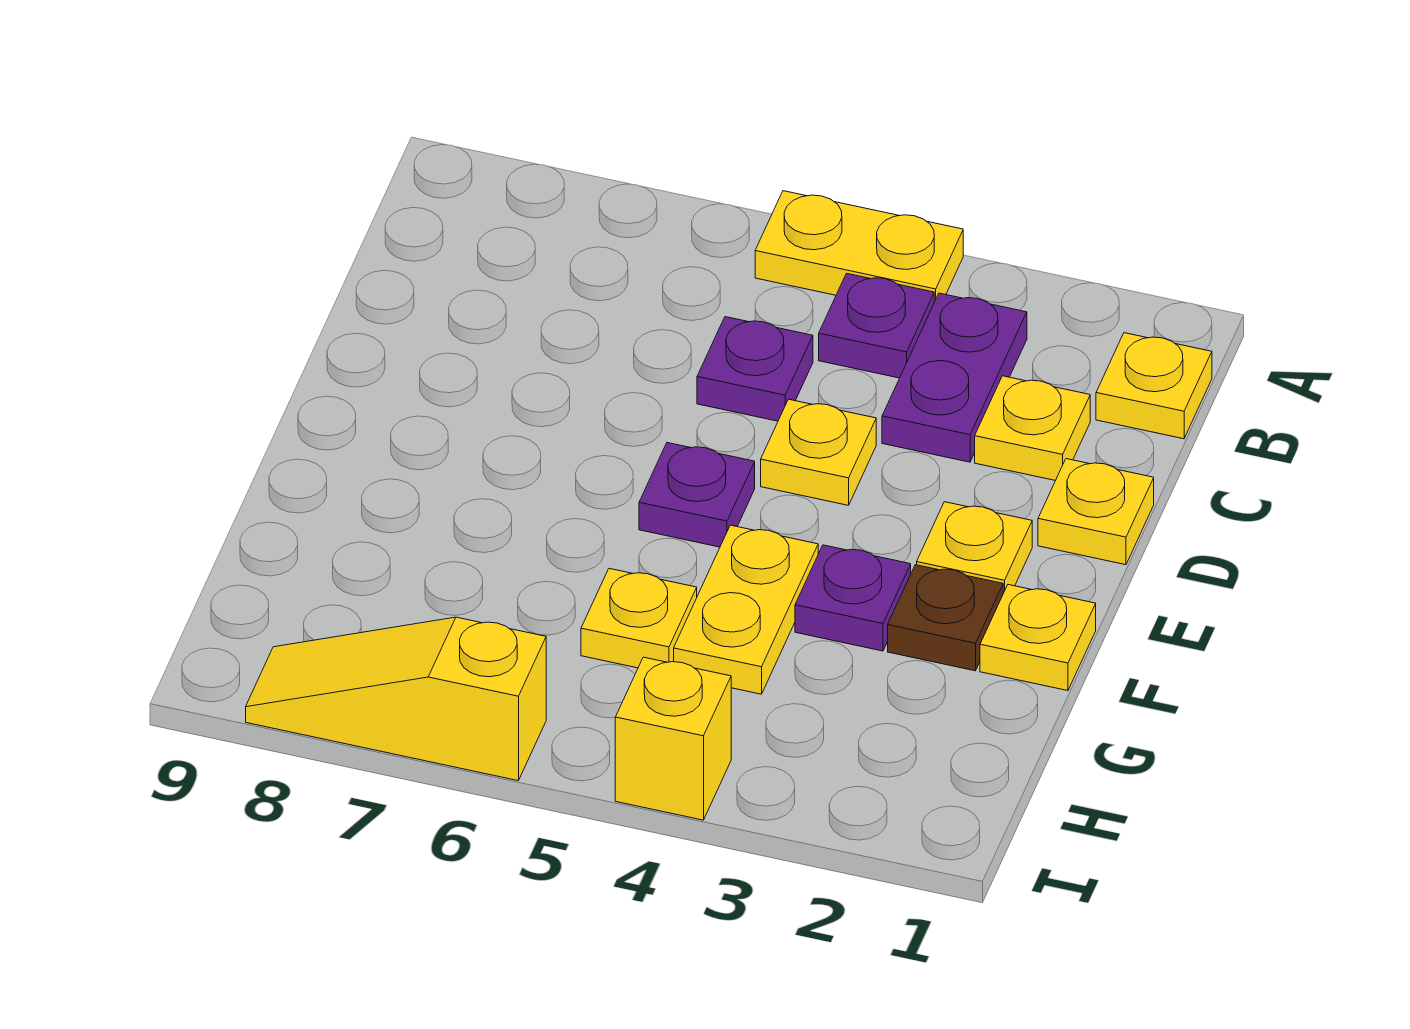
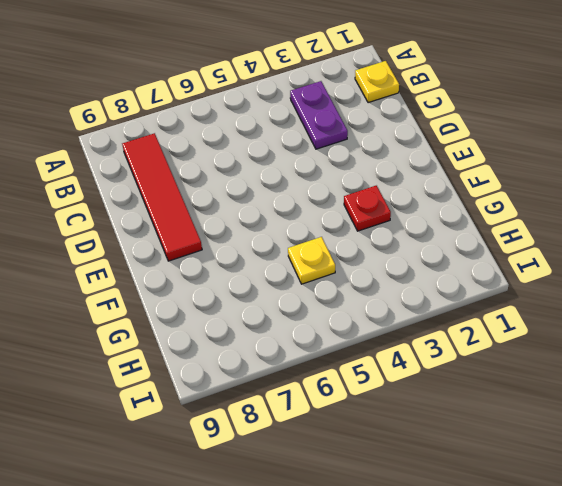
red 1x4 tile [122,133,202,261] -> none
red 1x1 plate [344,186,391,231] -> purple 1x1 plate [795,545,911,651]
none -> yellow 1x2 plate [755,191,963,302]
none -> purple 1x1 plate [819,273,934,378]
none -> yellow 1x1 plate [975,376,1090,480]

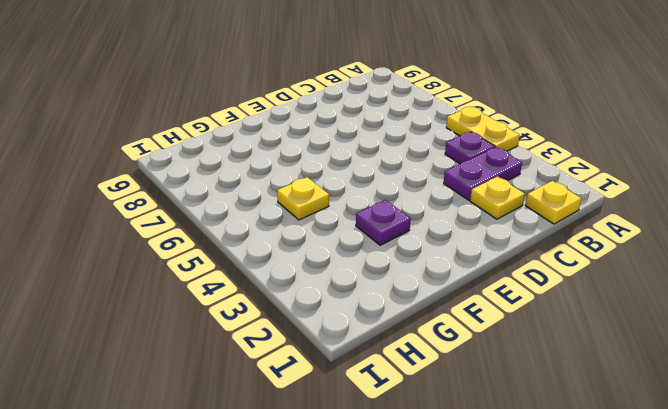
none -> purple 1x1 plate [697,317,813,421]
none -> yellow 1x1 plate [1038,459,1154,565]
none -> yellow 1x1 plate [761,399,876,505]

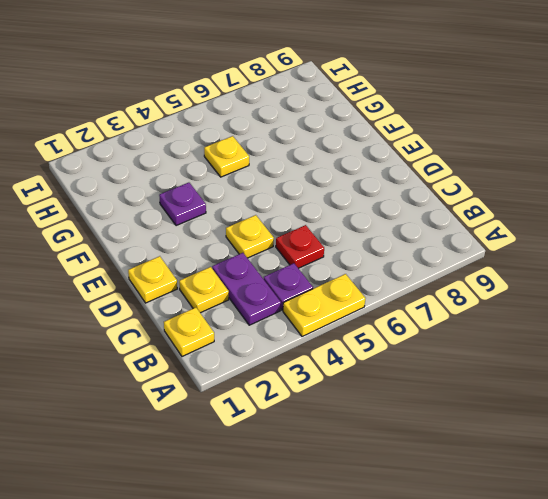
red 1x1 plate [276,225,324,268] -> purple 1x1 plate [697,317,813,421]
none -> yellow 1x1 plate [917,502,1032,593]
none -> purple 1x1 plate [639,443,755,547]
none -> yellow 1x1 plate [980,585,1096,691]

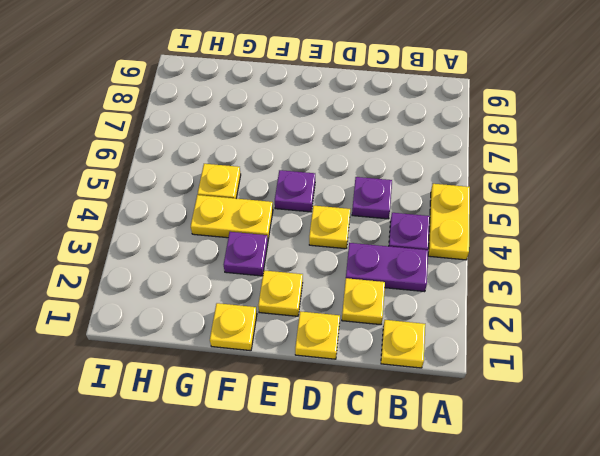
none -> brown 1x1 plate [888,565,1003,671]
none -> yellow 1x1 brick [615,657,731,820]
none -> yellow 1x3 slope [246,617,546,781]

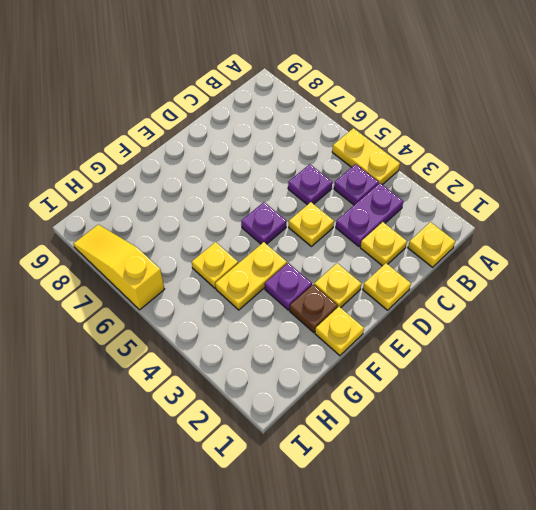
none -> yellow 1x1 brick [615,657,731,820]

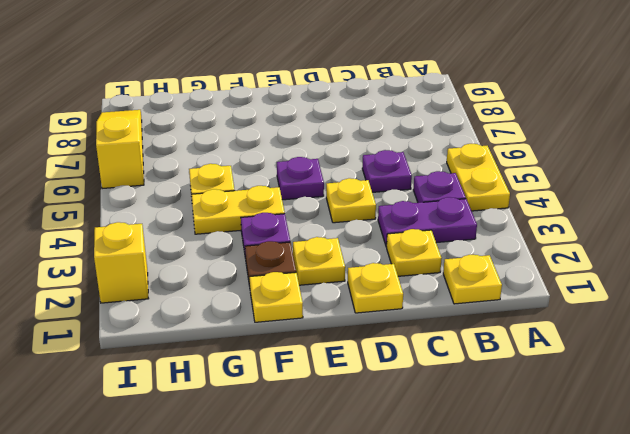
yellow 1x1 brick [94,222,148,303] -> yellow 1x1 brick moved to [615,657,731,820]

